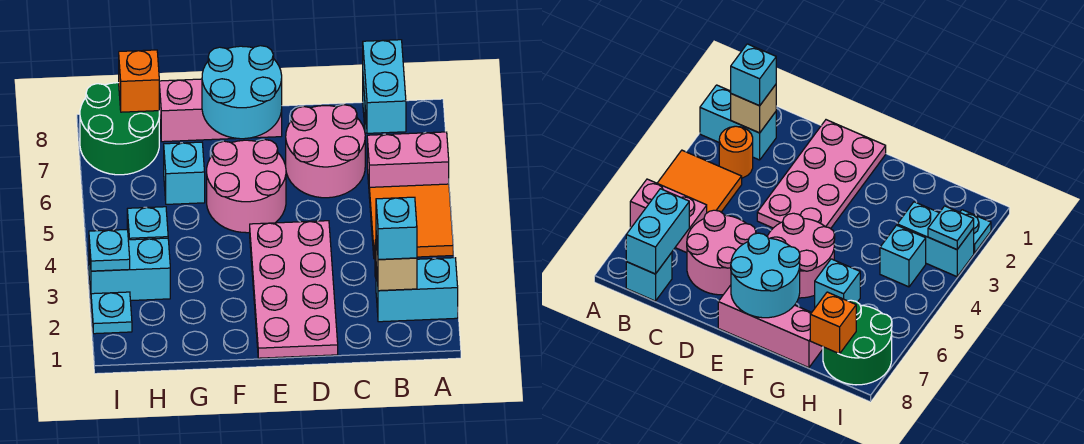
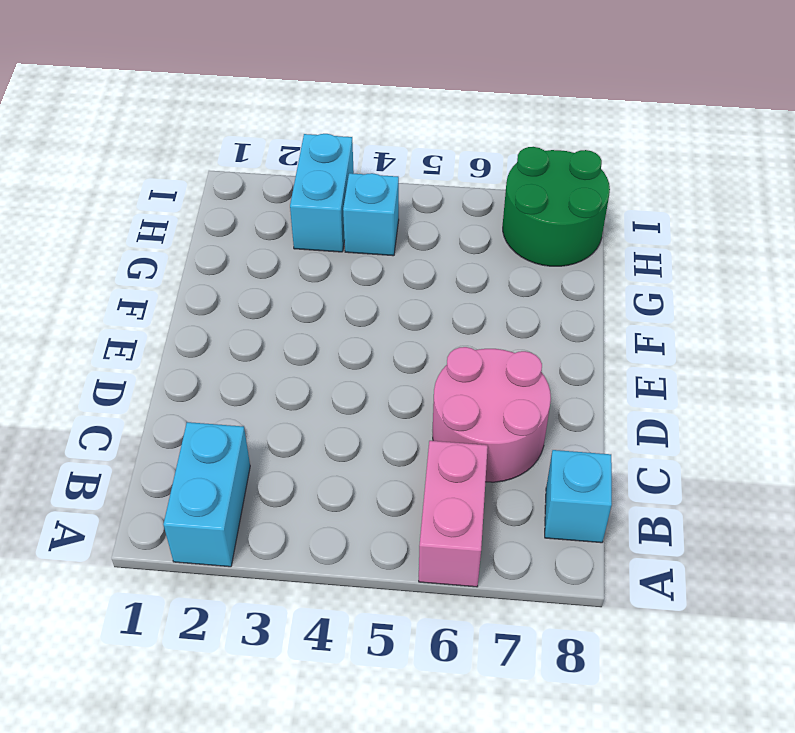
none -> orange 2x2 tile [369,184,453,259]
none -> orange 1x1 round brick [719,126,753,178]
none -> pink 2x4 plate [250,221,338,358]

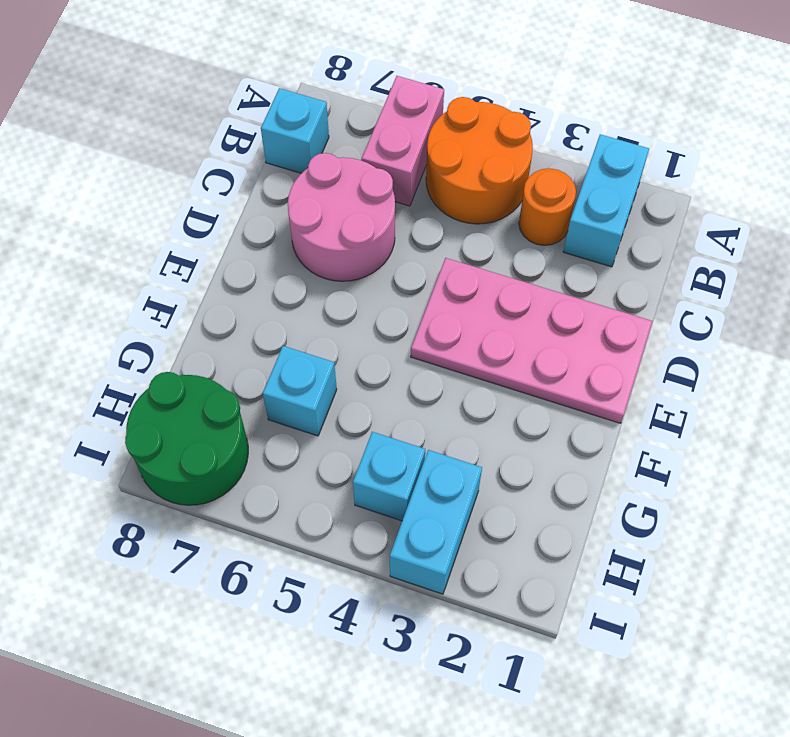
orange 2x2 round brick [426,97,533,224] -> orange 2x2 tile [369,184,453,259]
none -> pink 2x2 round brick [207,140,286,233]
none -> pink 1x3 brick [159,79,282,142]
none -> cyan 1x1 plate [91,292,132,334]

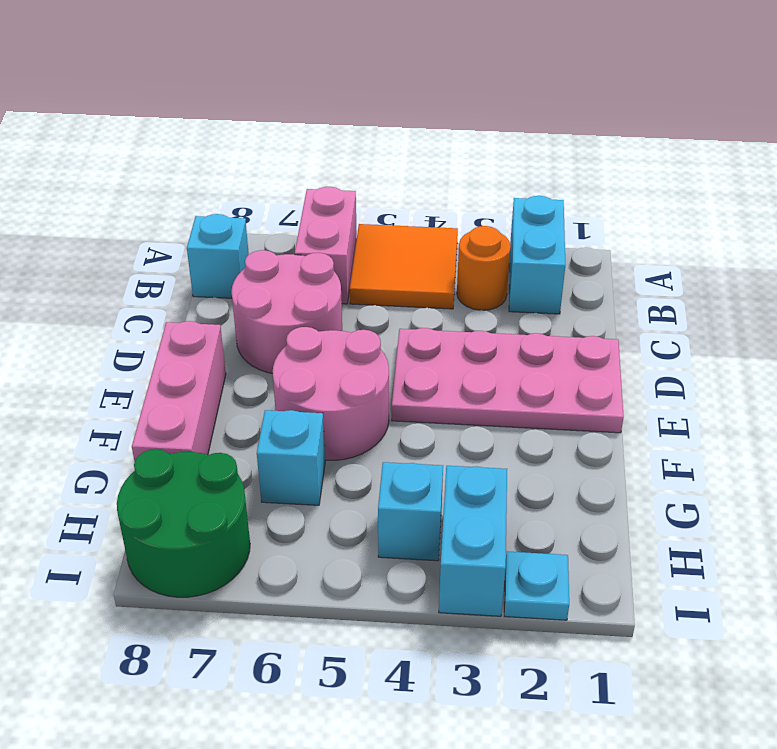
none -> tan 1x1 brick [376,236,417,291]
none -> cyan 1x2 brick [363,40,406,133]
none -> cyan 2x2 round brick [202,46,282,139]

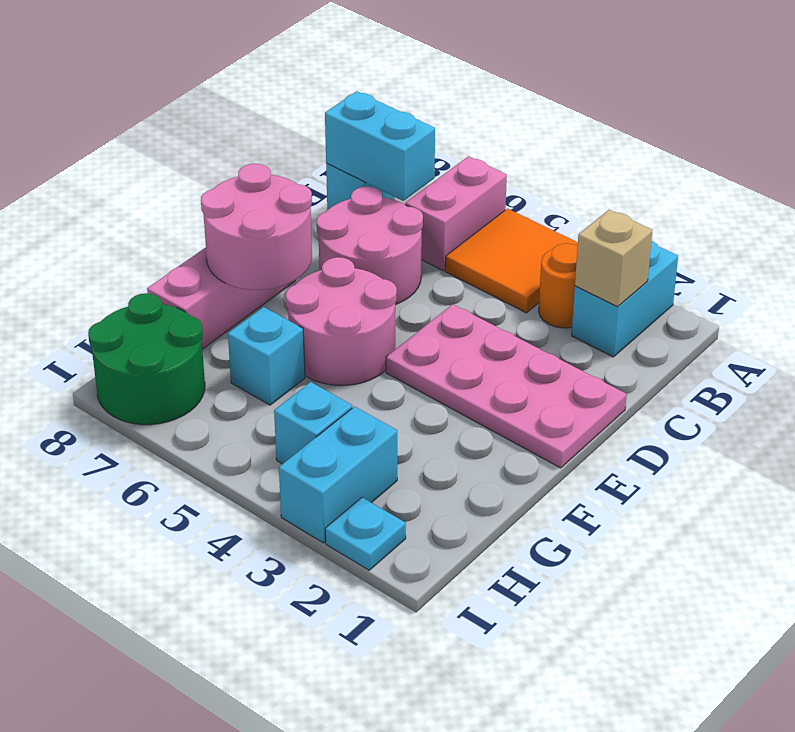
pink 2x2 round brick [201,164,312,290] -> cyan 2x2 round brick [202,46,282,139]
none -> orange 1x1 brick [119,50,159,112]
none -> cyan 1x1 plate [89,230,130,271]
none -> cyan 1x1 brick [376,197,417,260]

